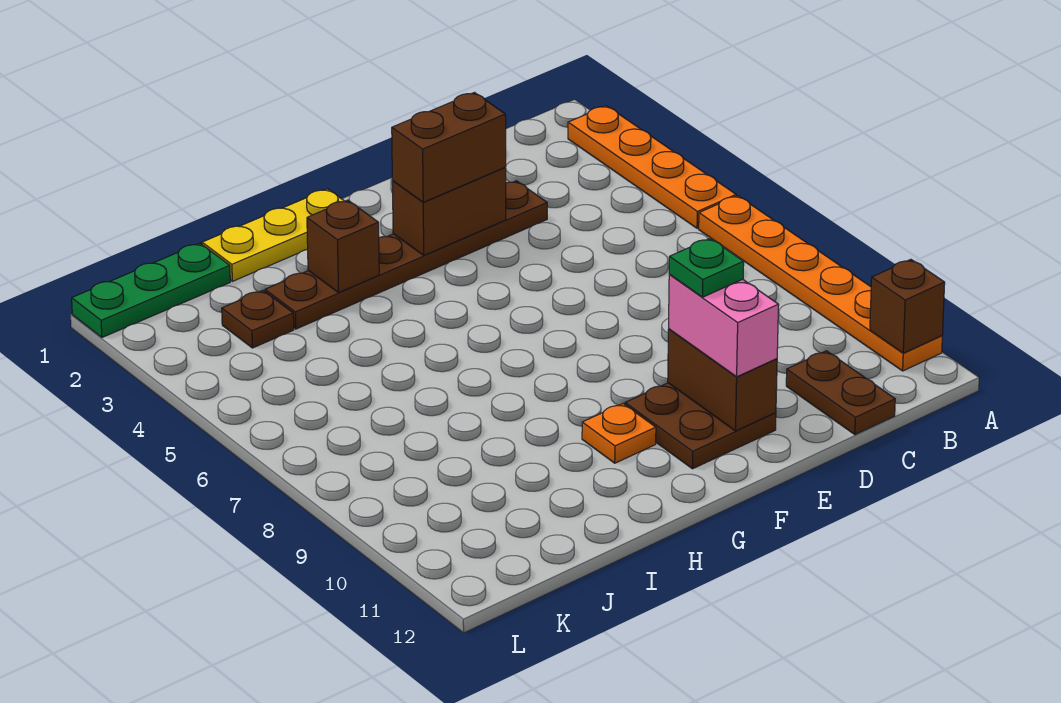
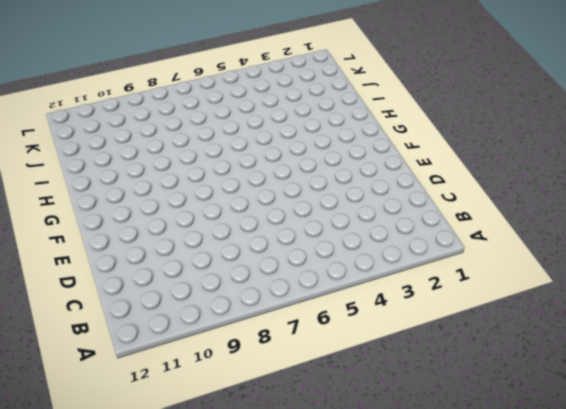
none -> orange 1x4 plate [568,106,736,228]
none -> orange 1x6 plate [699,196,942,371]
none -> brown 1x2 plate [786,351,895,435]

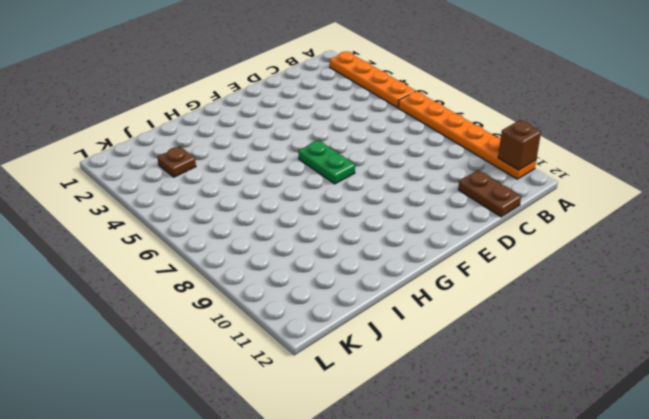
green 1x2 plate [299,140,355,184] -> none
none -> brown 1x6 plate [265,181,547,329]
none -> brown 2x2 plate [625,383,776,469]
none -> yellow 1x3 plate [202,189,344,281]

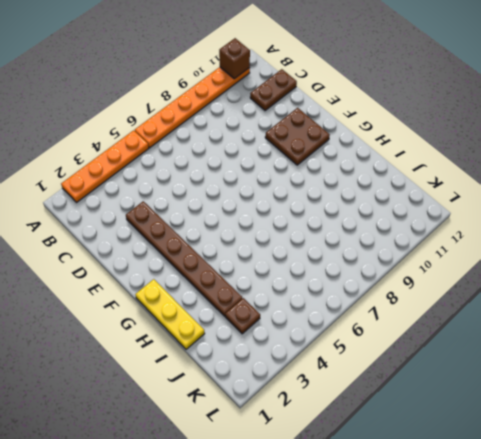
none -> orange 1x1 plate [582,404,656,463]
none -> green 1x3 plate [72,243,230,337]
none -> brown 1x2 brick [392,168,506,255]

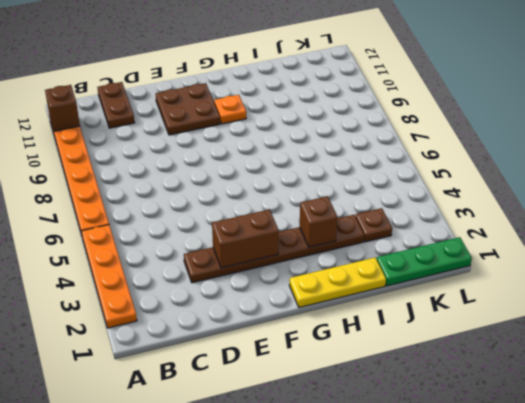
none -> brown 1x2 brick [668,329,777,431]
none -> brown 1x2 brick [392,93,506,202]
none -> pink 1x2 brick [669,274,779,377]

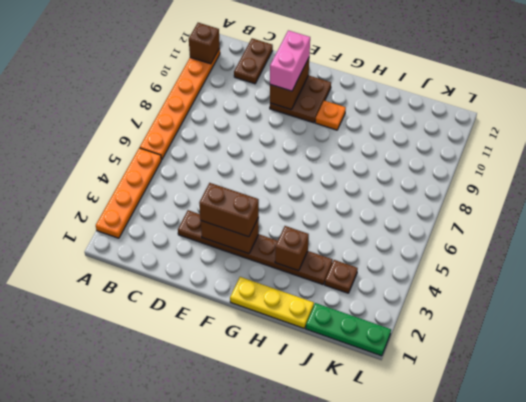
none -> green 1x1 plate [669,238,744,297]

